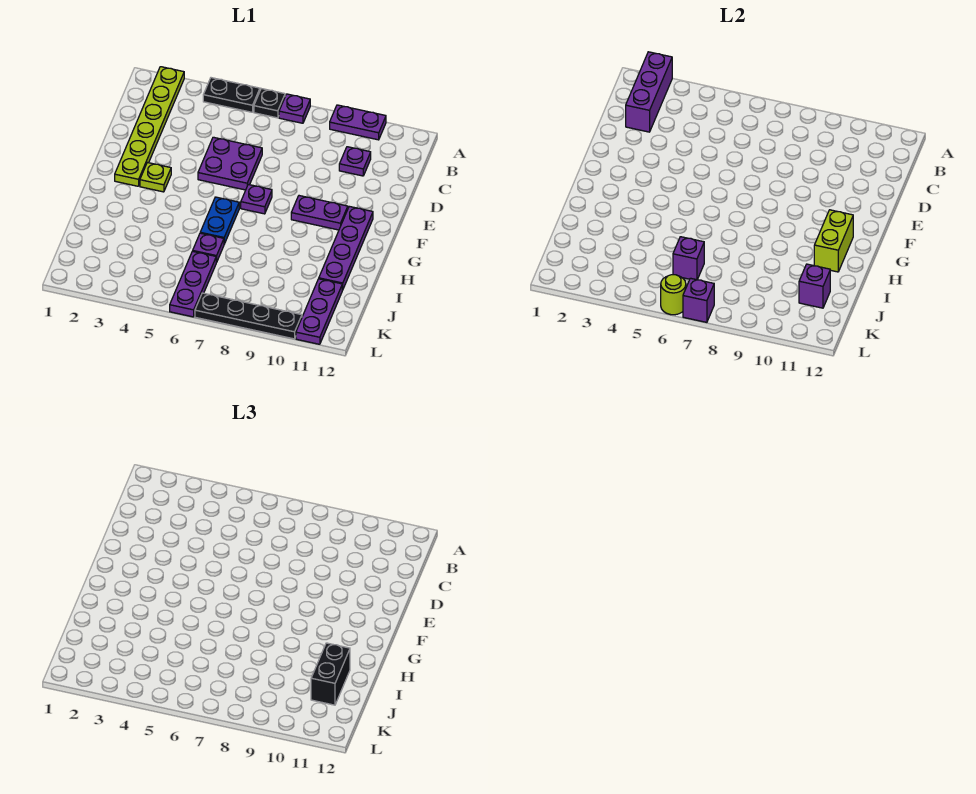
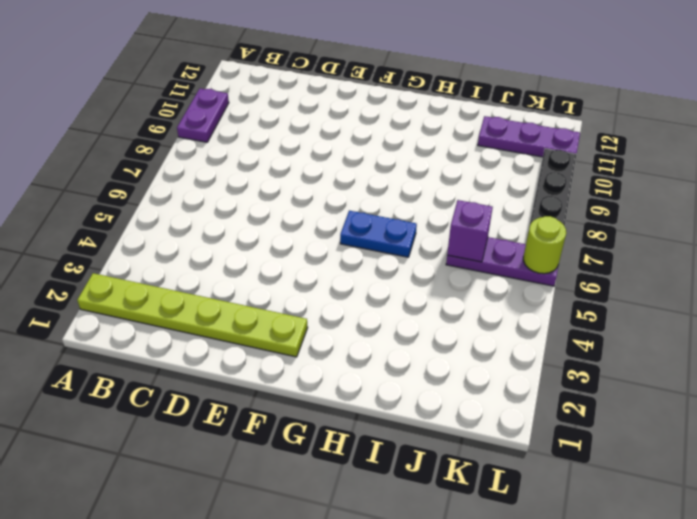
none -> black 1x2 plate [203,78,260,112]
none -> black 1x1 plate [254,89,285,118]
none -> purple 1x1 plate [279,94,310,123]

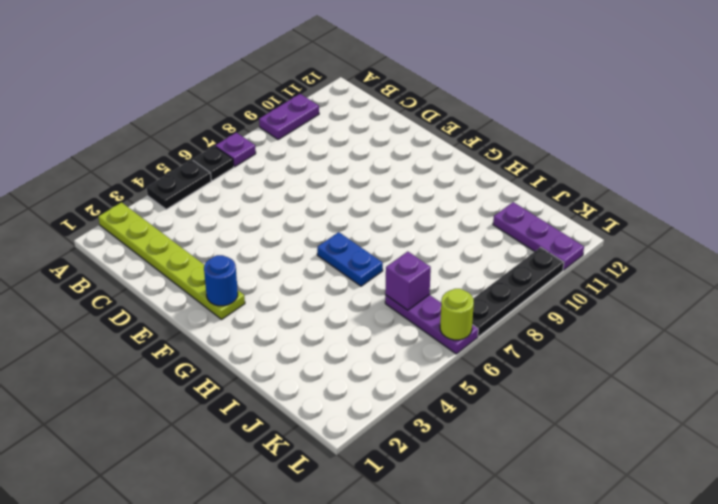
blue 1x1 round brick [204,255,238,306] -> none
none -> purple 1x1 plate [339,147,371,176]
none -> purple 2x2 plate [198,137,262,190]
none -> lime 1x1 plate [140,163,171,192]

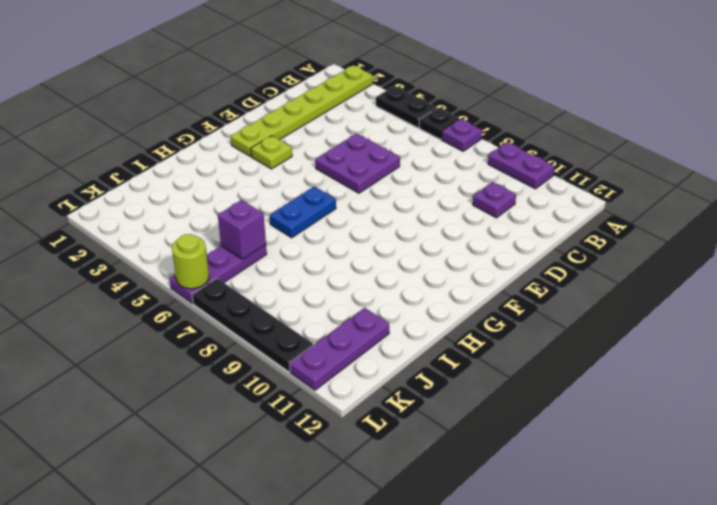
none -> purple 1x1 plate [241,184,272,214]
none -> purple 1x2 plate [291,196,348,230]
none -> purple 1x4 plate [319,206,373,290]

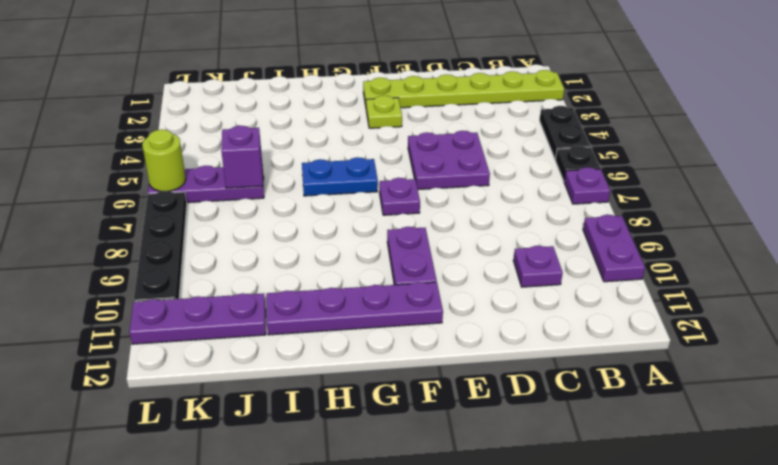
none -> purple 1x1 plate [193,233,224,262]
none -> purple 1x3 brick [626,52,672,132]
none -> lime 1x2 brick [814,210,853,272]

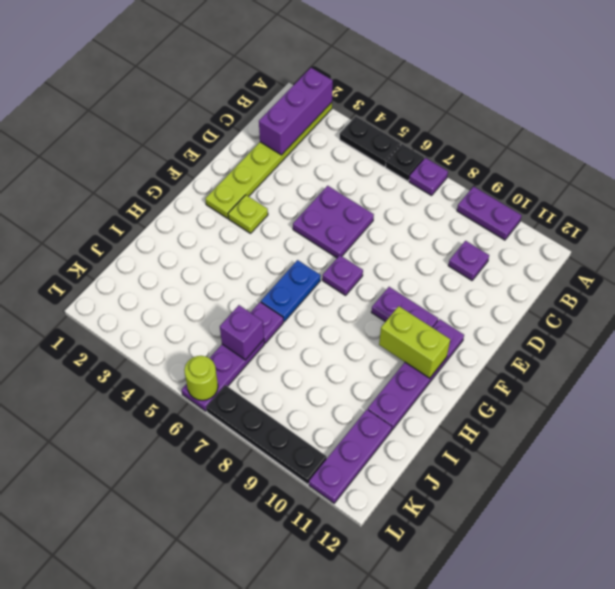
lime 1x2 brick [379,306,450,378] -> lime 1x2 brick turned to [814,210,853,272]
none -> purple 1x1 brick [799,264,830,308]
none -> purple 1x1 brick [683,278,714,322]
none -> black 1x2 brick [311,643,350,705]

